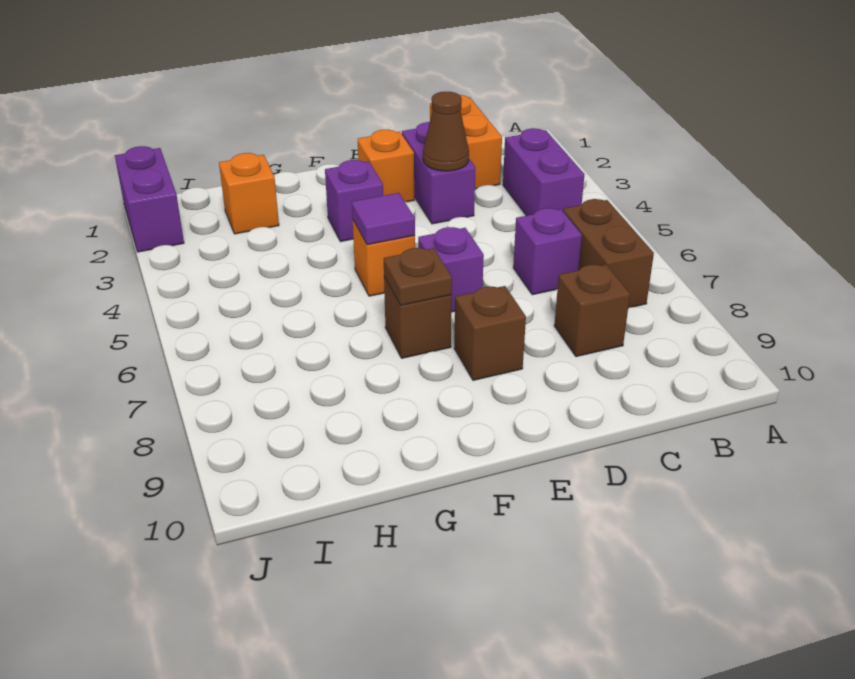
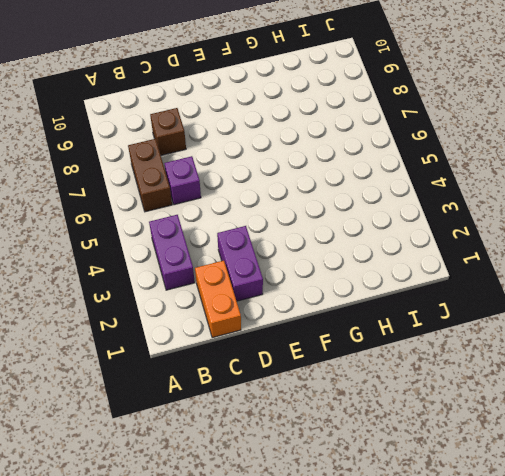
none -> orange 1x1 brick [358,130,414,202]
none -> purple 1x1 brick [418,227,484,312]
none -> brown 1x1 brick [454,286,526,380]

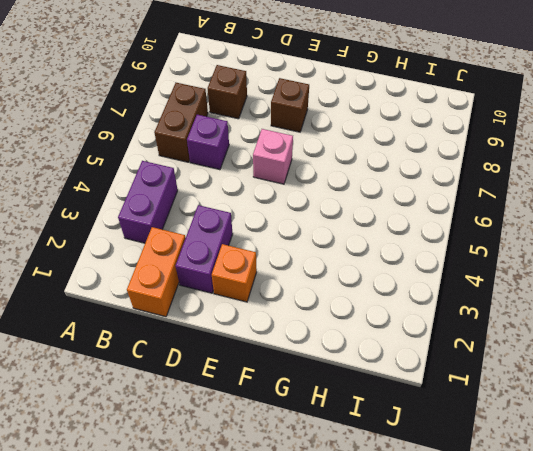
pink 1x1 brick [253,129,293,184] -> purple 1x1 brick [418,227,484,312]
none -> purple 1x1 brick [325,160,383,242]
none -> orange 1x1 brick [353,221,415,296]
none -> brown 1x1 brick [384,277,452,358]

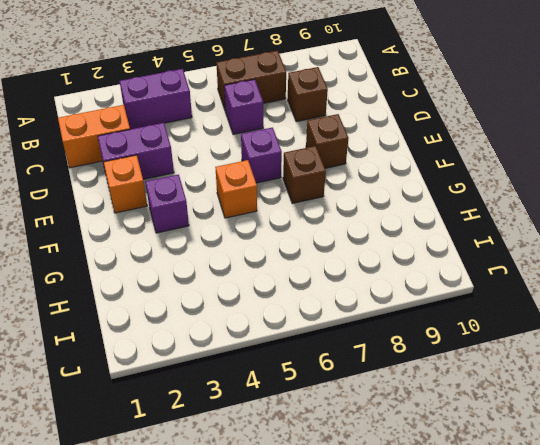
none -> orange 1x1 brick [219,153,279,234]
none -> purple 1x2 brick [115,146,184,252]
none -> brown 1x1 cone [423,92,469,171]

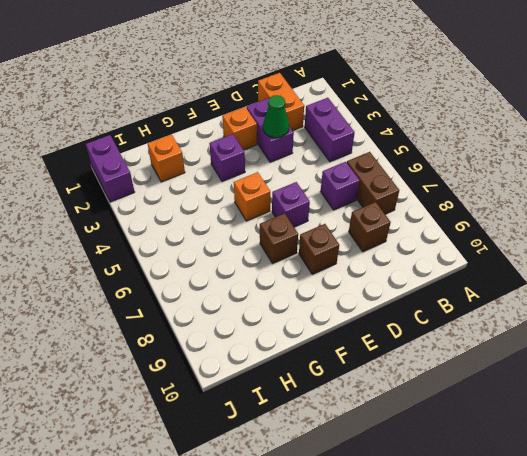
green 1x1 cone [263,95,289,138] -> brown 1x1 cone [423,92,469,171]
none -> purple 1x1 tile [352,193,415,245]
none -> brown 1x1 plate [384,248,452,305]

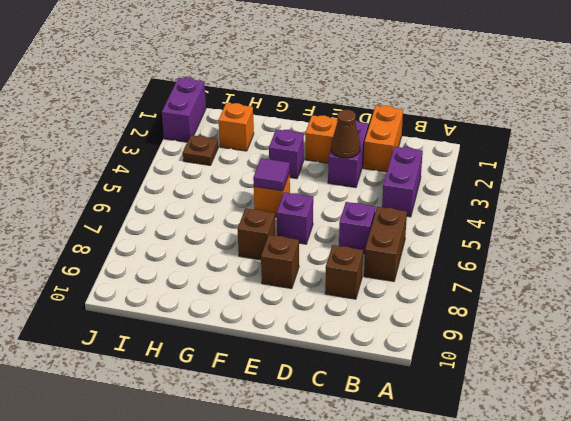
brown 1x1 plate [183,135,218,165] -> brown 1x1 plate moved to [384,248,452,305]

